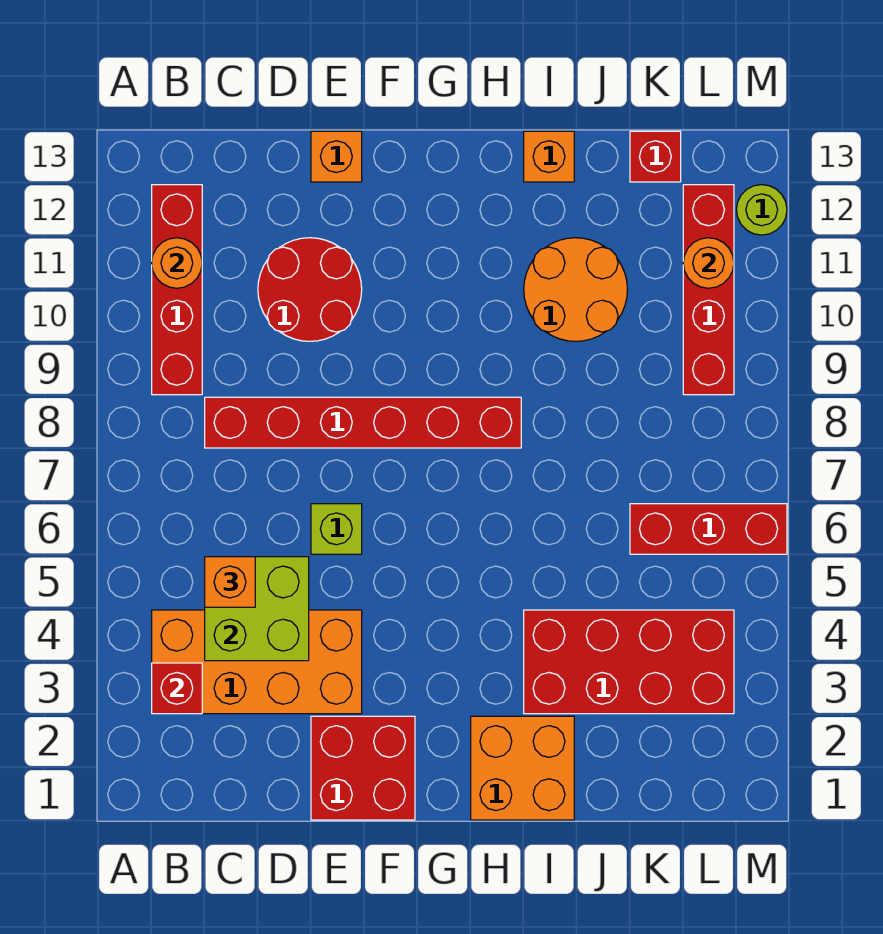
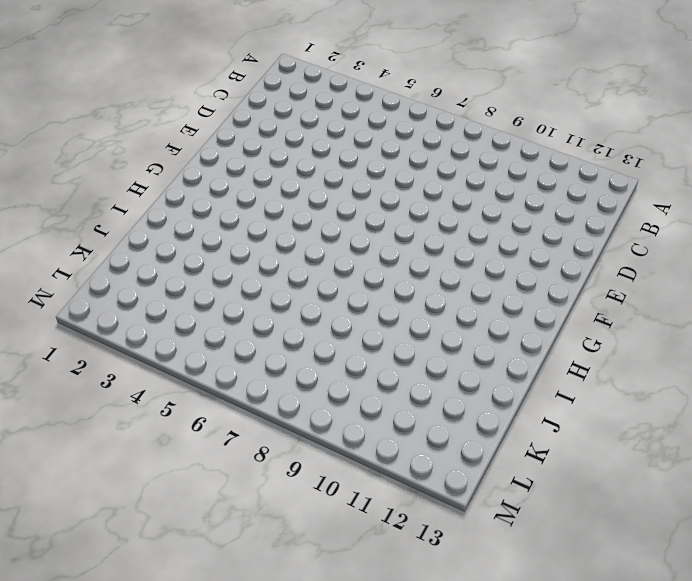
none -> orange 2x4 brick [152,610,362,714]
none -> red 1x4 brick [152,185,202,395]
none -> red 1x6 brick [205,397,521,448]

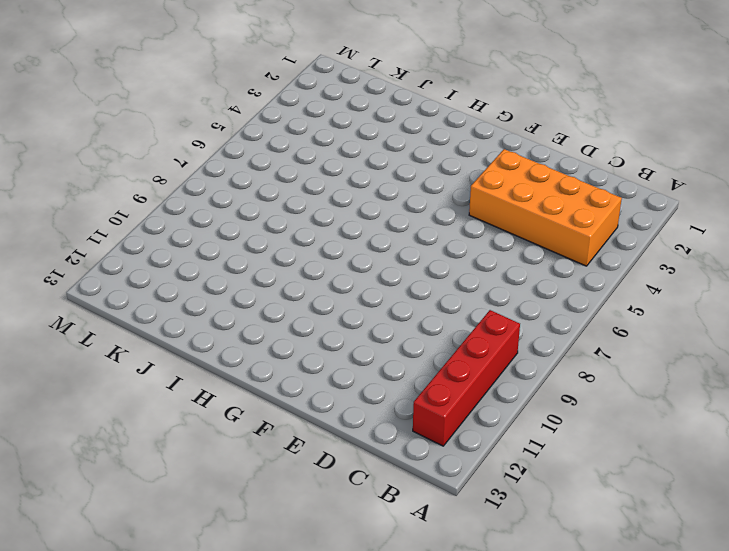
none -> red 1x6 brick [205,397,521,448]
none -> red 2x2 round brick [258,238,362,341]
none -> red 2x2 brick [311,716,415,820]

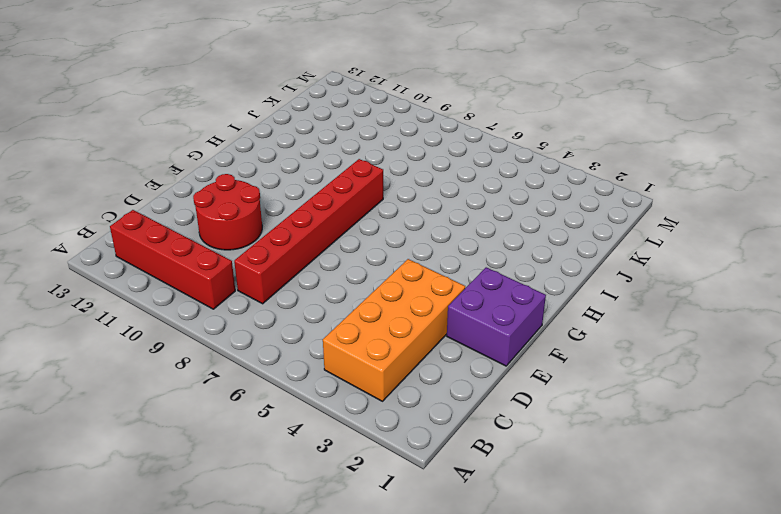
purple 2x2 brick [447,267,546,366] -> red 2x2 brick [311,716,415,820]
none -> lime 1x1 brick [311,504,362,554]
none -> orange 1x1 brick [311,131,362,182]
none -> orange 2x2 brick [471,716,574,820]

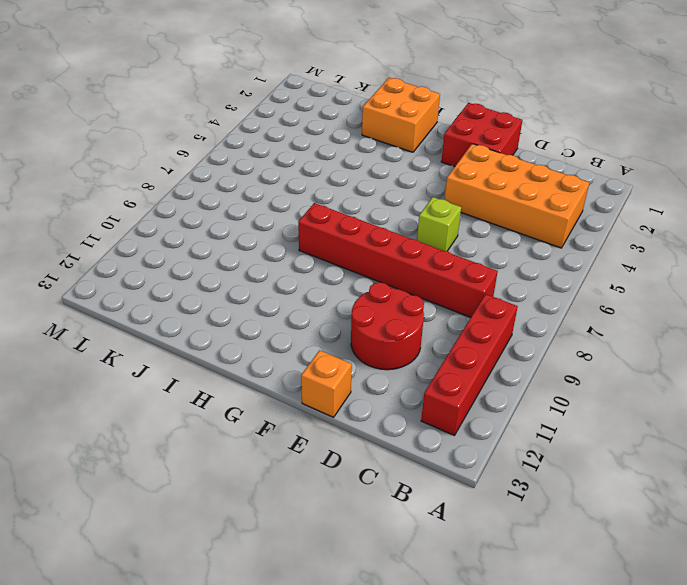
none -> red 2x4 brick [524,610,734,714]
none -> orange 2x2 round brick [524,238,628,341]
none -> orange 1x1 brick [524,131,574,182]

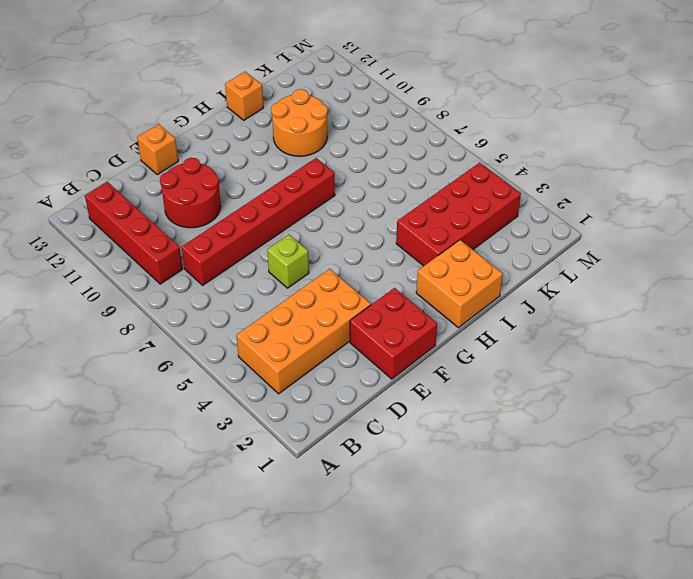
none -> red 1x3 brick [630,504,787,554]
none -> red 1x1 brick [630,131,681,182]
none -> red 1x4 brick [683,185,734,395]

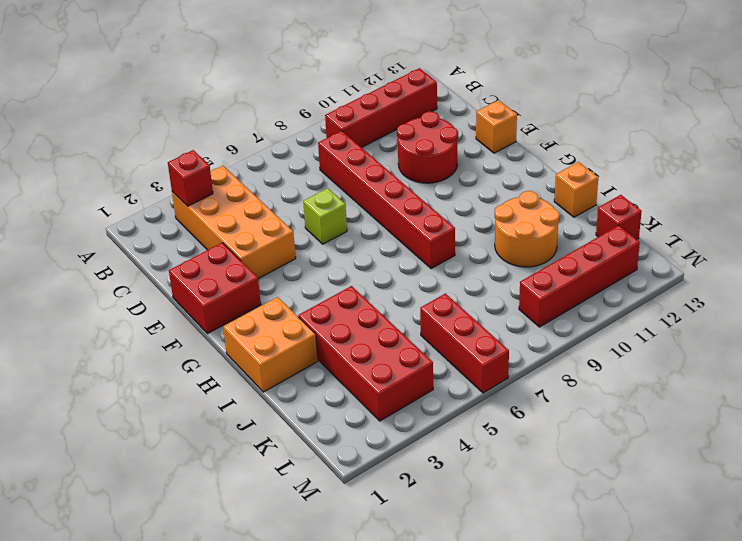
none -> lime 1x1 round brick [736,185,787,235]
none -> orange 1x1 round brick [152,238,202,288]
none -> lime 2x2 brick [205,557,309,661]

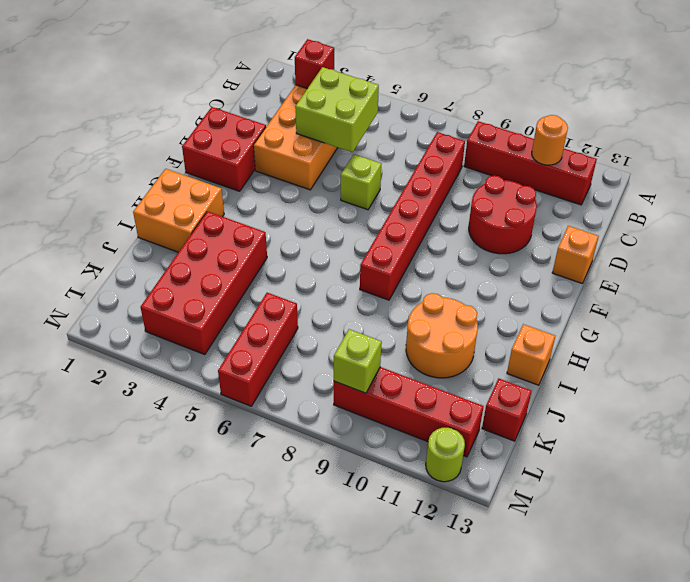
lime 1x1 brick [334,329,382,393] -> none
none -> orange 1x1 round brick [683,238,734,288]
none -> orange 1x1 brick [205,557,255,607]

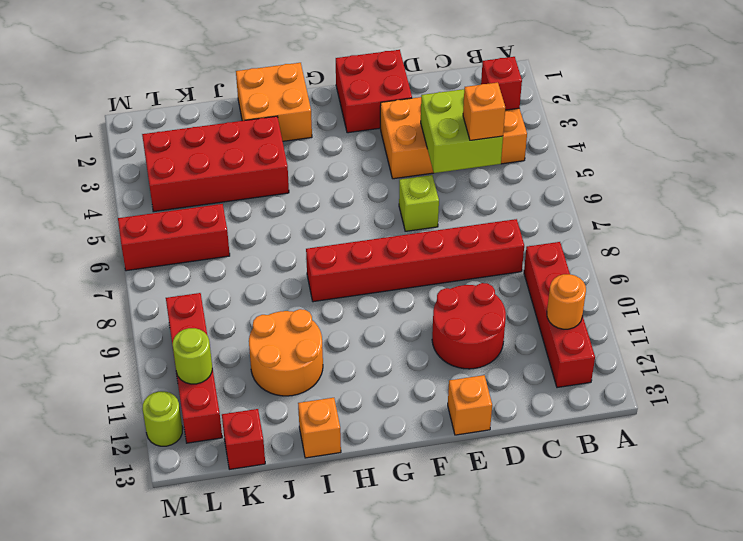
lime 1x1 round brick [172,328,212,384] -> orange 1x1 round brick [683,238,734,288]

